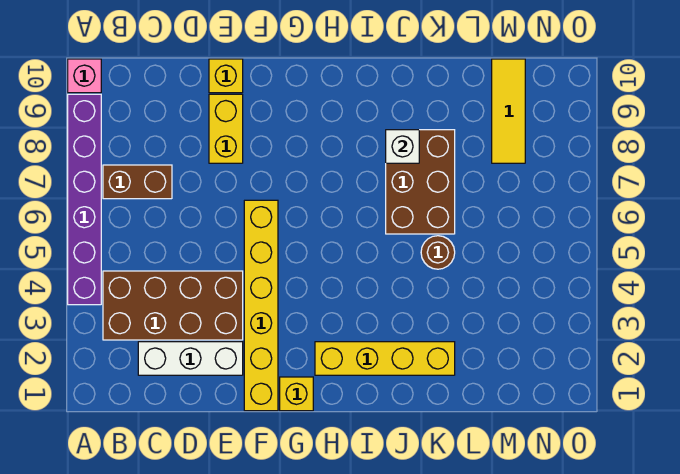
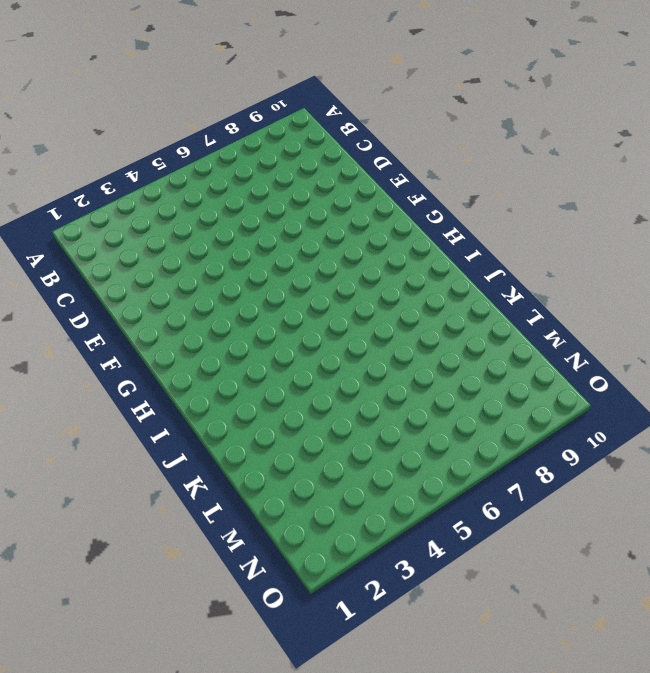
none -> purple 1x6 brick [68,94,101,305]
none -> pink 1x1 brick [68,59,101,93]
none -> brown 2x4 brick [103,271,243,340]

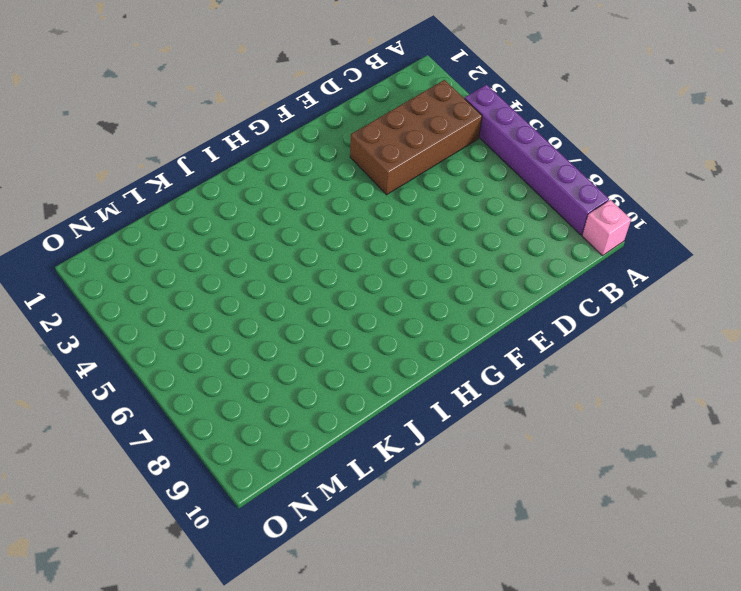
none -> brown 1x2 brick [103,165,172,199]
none -> white 1x3 brick [138,342,243,375]
none -> yellow 1x2 brick [209,94,243,163]

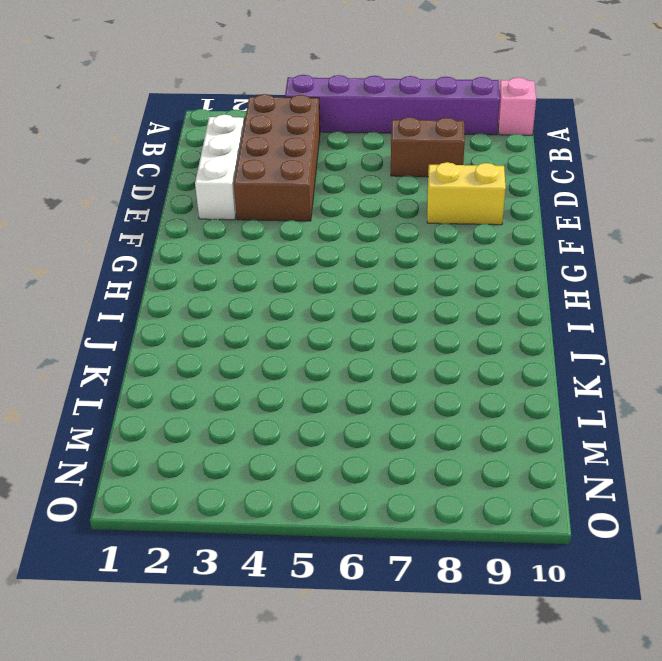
brown 1x2 brick [391,117,465,177] -> brown 1x2 brick turned to [103,165,172,199]
none -> yellow 1x1 brick [209,59,243,93]
none -> yellow 1x6 brick [244,200,278,411]
none -> yellow 1x1 brick [280,377,313,411]

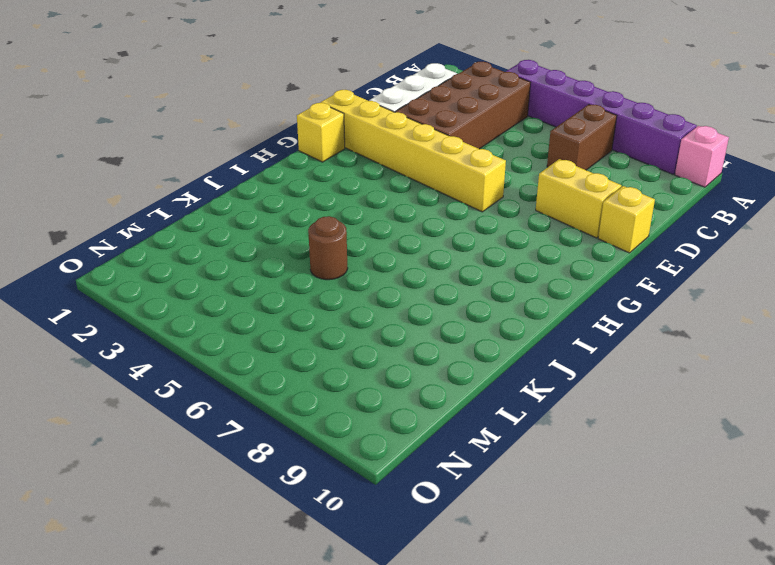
none -> yellow 1x4 brick [315,342,455,375]
none -> brown 2x3 brick [386,130,455,234]
none -> yellow 1x3 tile [492,59,525,163]

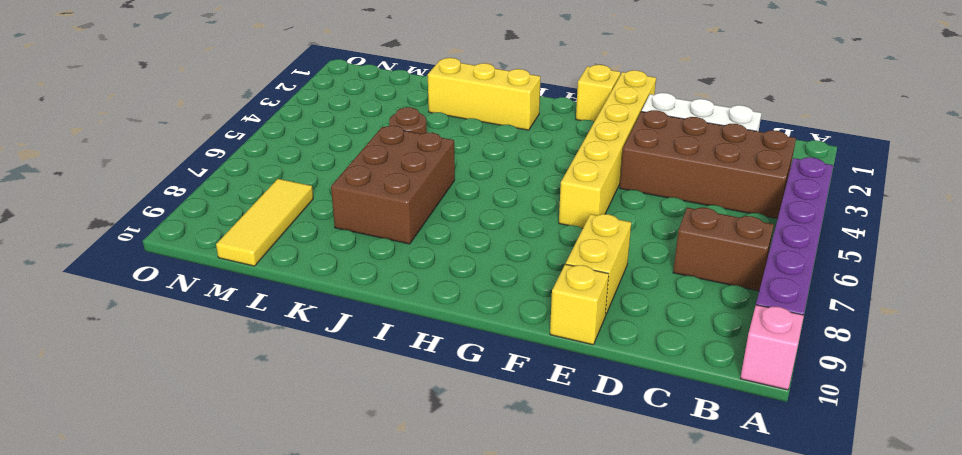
yellow 1x3 brick [428,58,540,130] -> yellow 1x4 brick [315,342,455,375]
none -> white 1x1 brick [386,130,419,163]

